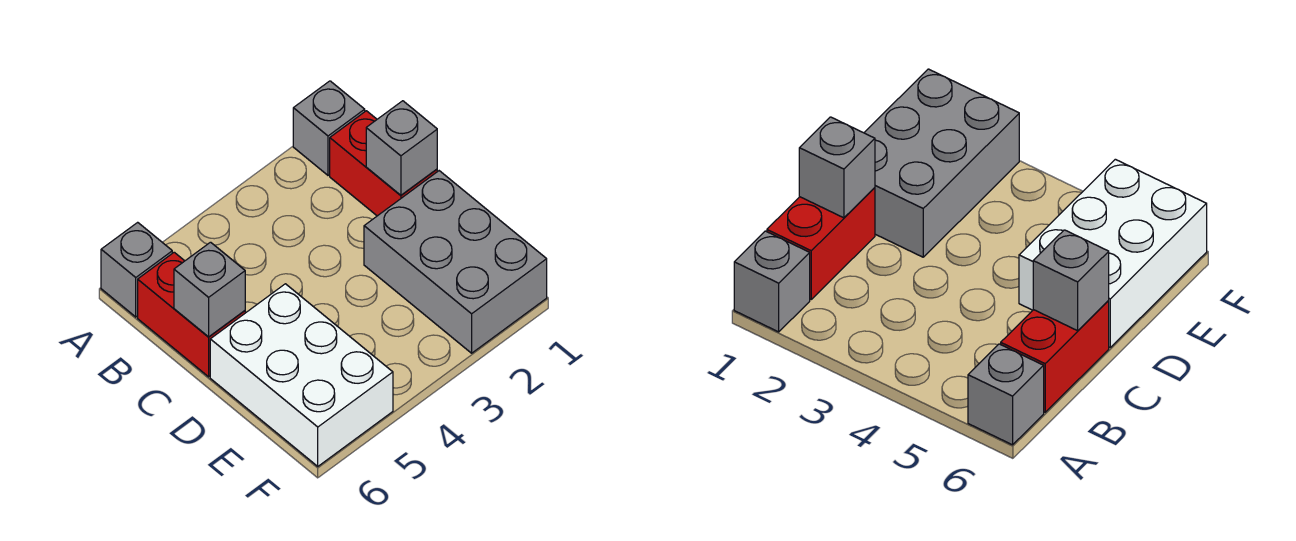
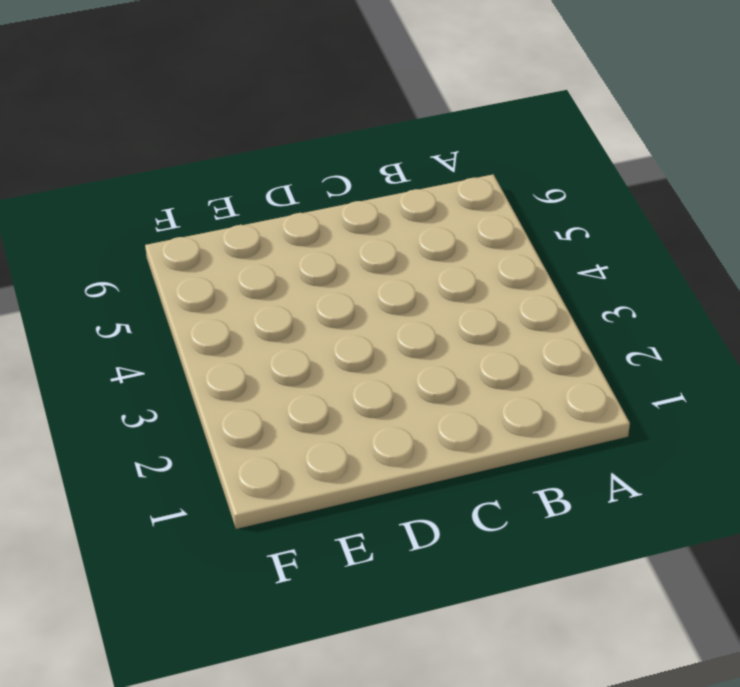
none -> grey 1x1 brick [293,81,365,175]
none -> grey 1x1 brick [101,222,172,317]

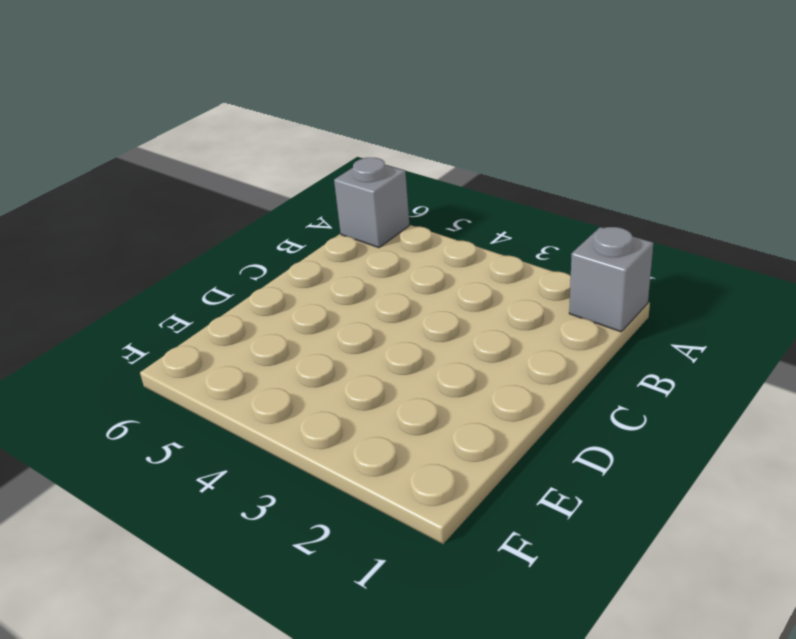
none -> red 1x2 brick [330,111,437,216]
none -> red 1x2 brick [138,252,245,377]

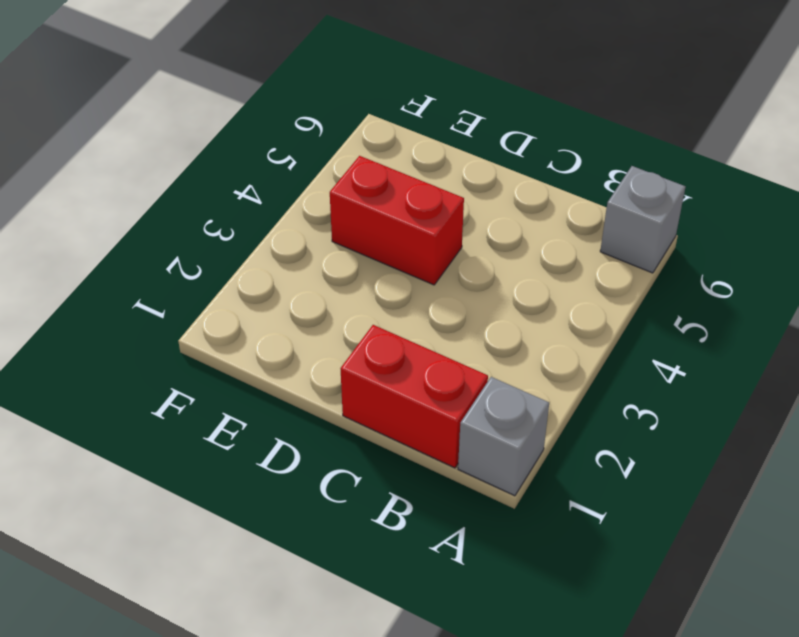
red 1x2 brick [330,156,464,285] -> red 1x2 brick moved to [138,252,245,377]
none -> grey 2x3 brick [364,171,547,353]
none -> white 2x3 brick [210,284,393,466]

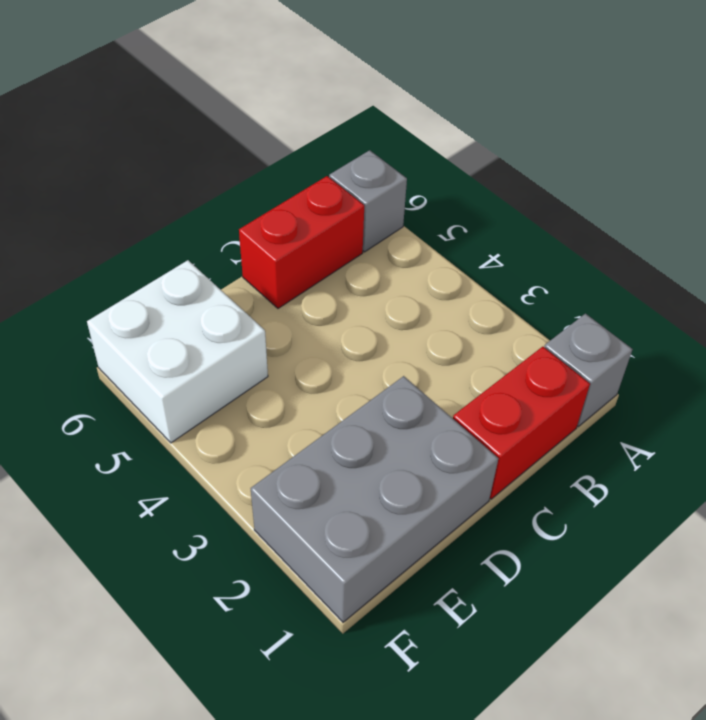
white 2x2 brick [87,260,268,443] -> white 2x3 brick [210,284,393,466]
none -> grey 1x1 brick [366,101,437,195]
none -> grey 1x1 brick [174,242,245,337]

